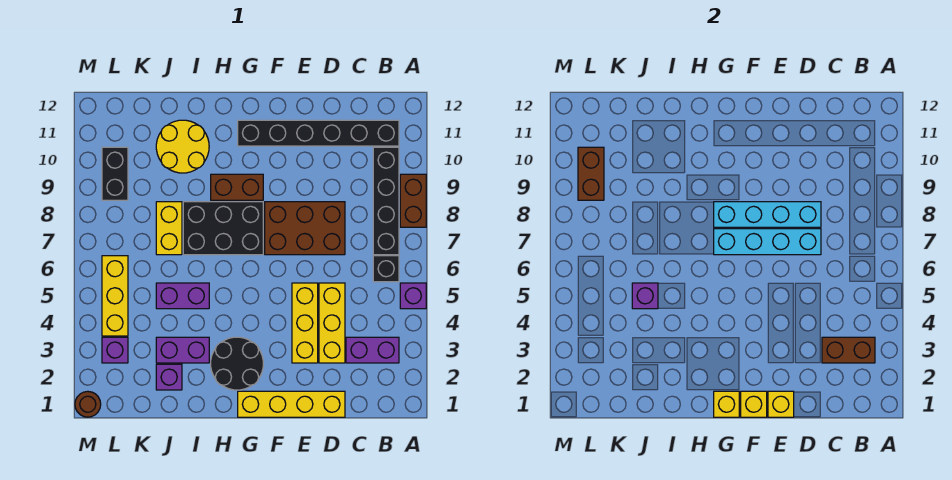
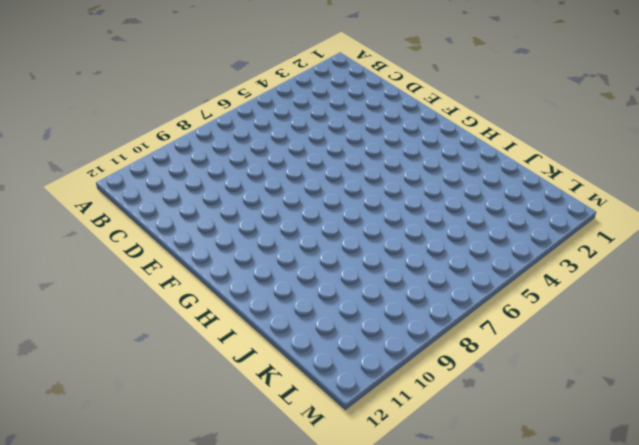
none -> purple 1x1 brick [400,283,426,309]
none -> brown 1x2 brick [400,174,426,227]
none -> purple 1x2 brick [346,337,399,363]
none -> black 1x1 brick [373,256,399,282]

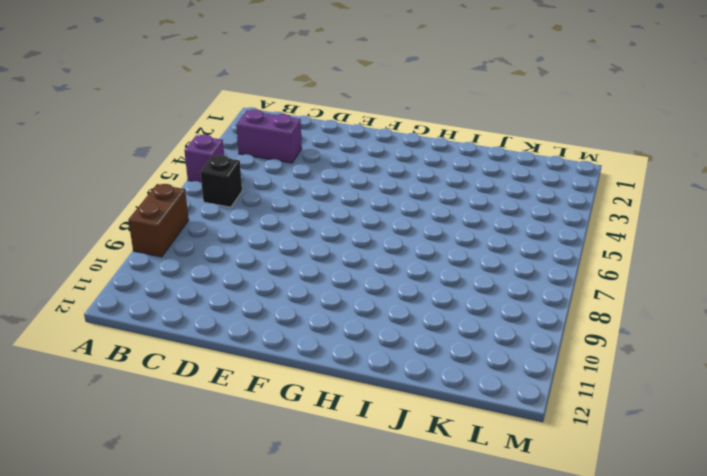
none -> black 1x4 brick [373,147,399,255]
none -> black 1x6 brick [238,120,399,146]
none -> yellow 1x4 brick [238,391,345,417]
none -> yellow 1x3 brick [319,283,345,363]

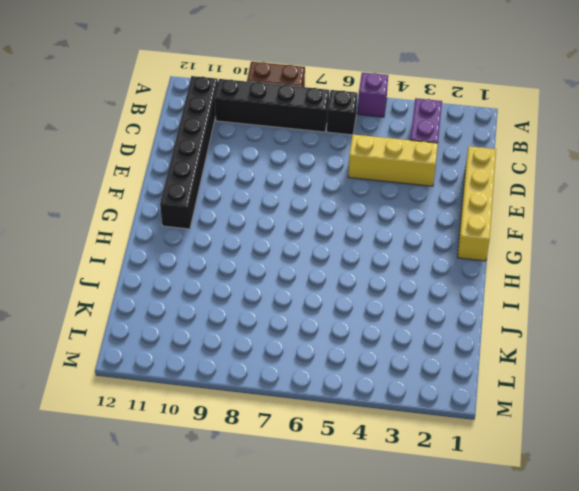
none -> brown 2x3 brick [265,202,345,255]
none -> yellow 1x3 brick [292,283,318,363]
none -> black 2x2 round brick [211,337,263,390]
none -> black 2x3 brick [183,202,263,255]

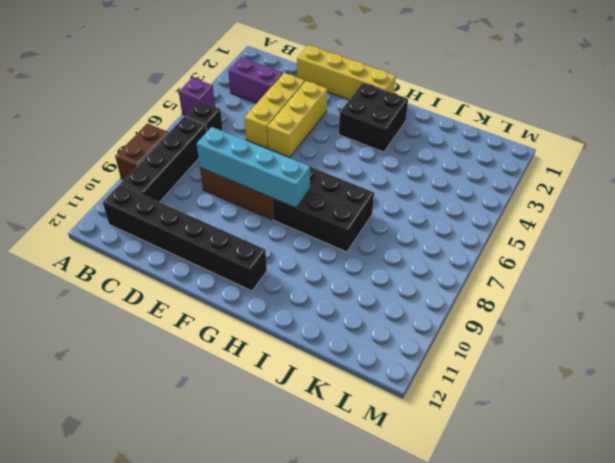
black 2x2 brick [339,83,408,152] -> black 2x2 round brick [211,337,263,390]
none -> brown 1x2 brick [211,174,263,200]
none -> purple 1x2 brick [156,337,209,363]
none -> purple 1x2 brick [156,283,209,309]
none -> yellow 2x2 round brick [156,120,209,173]

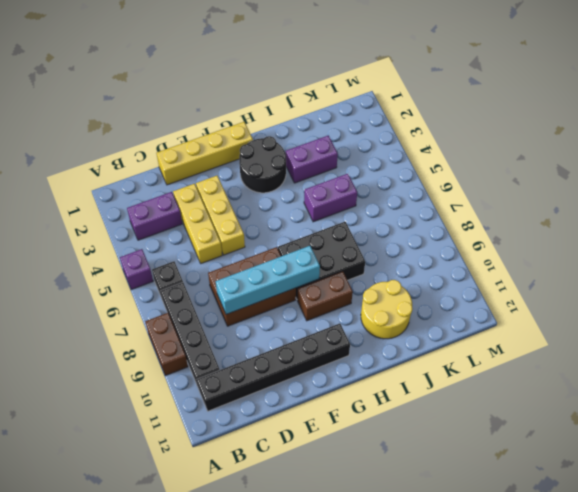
none -> purple 1x1 brick [156,364,182,390]
none -> yellow 1x2 brick [156,202,182,255]
none -> purple 1x1 brick [102,337,128,363]
none -> yellow 1x3 brick [102,256,128,336]

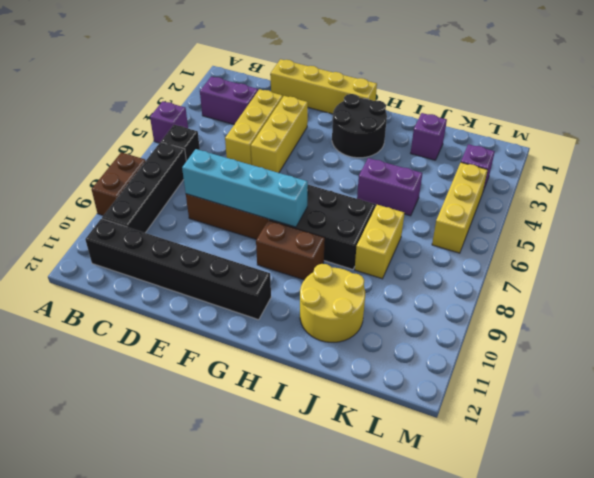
none -> purple 1x2 brick [156,337,209,363]
none -> black 1x2 brick [102,147,128,200]
none -> brown 1x1 round brick [75,391,101,417]
none -> brown 1x2 brick [822,337,875,363]

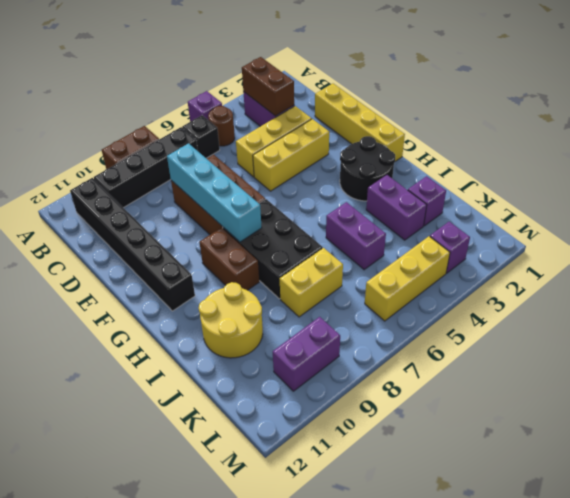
brown 1x1 round brick [208,106,235,146] -> brown 1x1 round brick moved to [75,391,101,417]
purple 1x2 brick [273,317,340,391] -> black 1x2 brick [102,147,128,200]
none -> cyan 1x4 brick [714,229,821,255]
none -> yellow 1x1 brick [768,391,794,417]
none -> yellow 1x1 brick [741,391,767,417]
none -> yellow 1x1 brick [714,391,739,417]

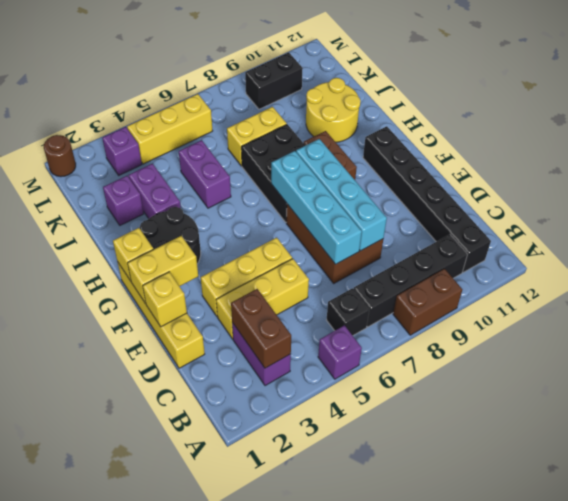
yellow 1x2 brick [128,236,198,304] -> yellow 1x1 brick [741,391,767,417]
none -> purple 1x1 brick [632,283,658,309]
none -> brown 1x2 brick [578,147,604,200]

